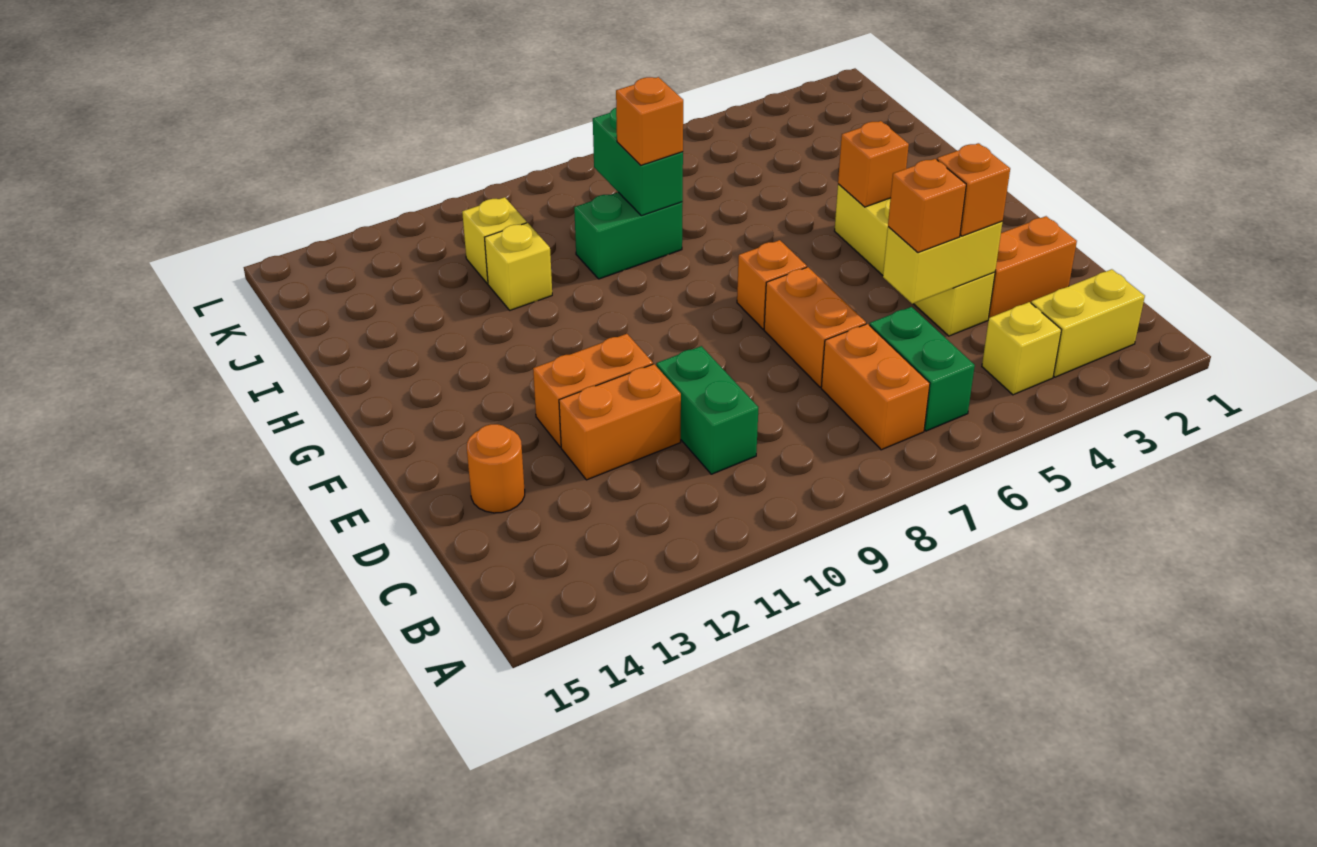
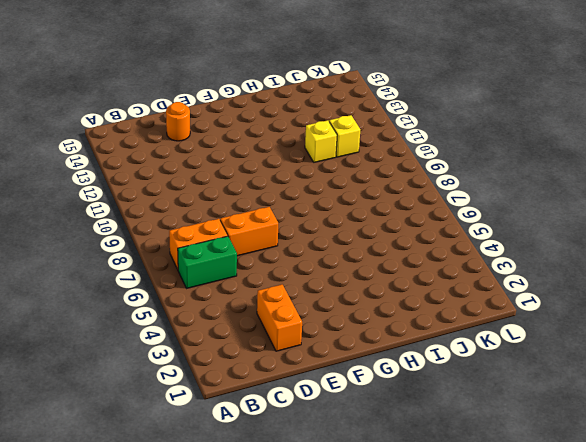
none -> yellow 1x2 brick [1031,269,1145,377]
none -> yellow 1x1 brick [982,302,1061,395]
none -> green 1x2 brick [656,346,759,474]

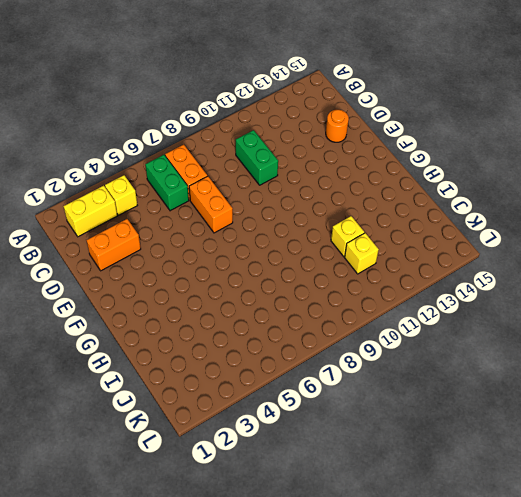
none -> yellow 1x4 brick [835,184,995,336]
none -> orange 1x2 brick [559,364,681,480]
none -> orange 1x2 brick [533,334,653,447]

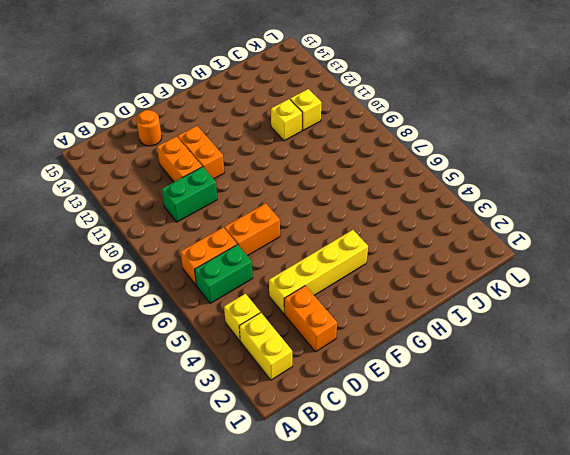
none -> orange 1x1 brick [737,240,807,329]
none -> green 1x2 brick [574,192,683,279]
none -> yellow 1x2 brick [883,221,1002,304]

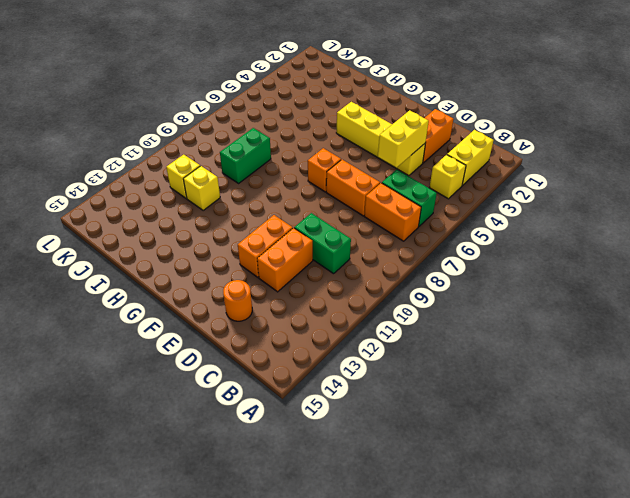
none -> orange 1x1 brick [838,121,909,207]
none -> green 1x2 brick [593,108,683,216]
none -> orange 1x1 brick [937,143,1010,236]

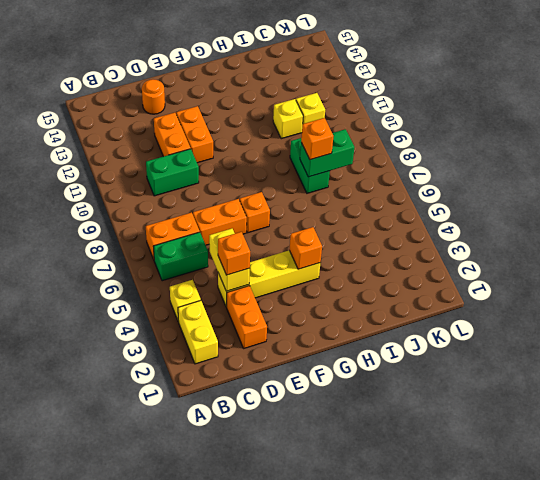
none -> orange 1x1 brick [888,159,966,253]

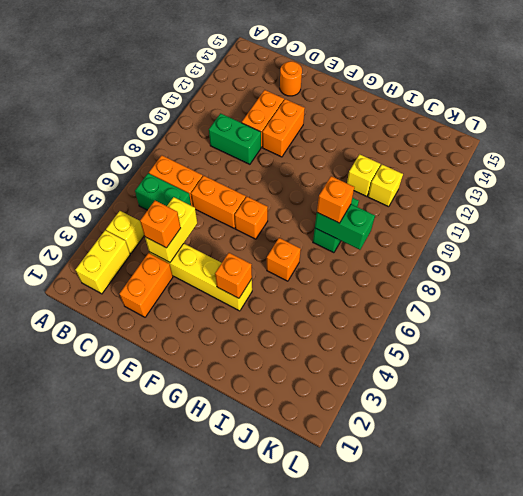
orange 1x1 brick [267,238,301,281] -> orange 1x1 brick moved to [888,159,966,253]

